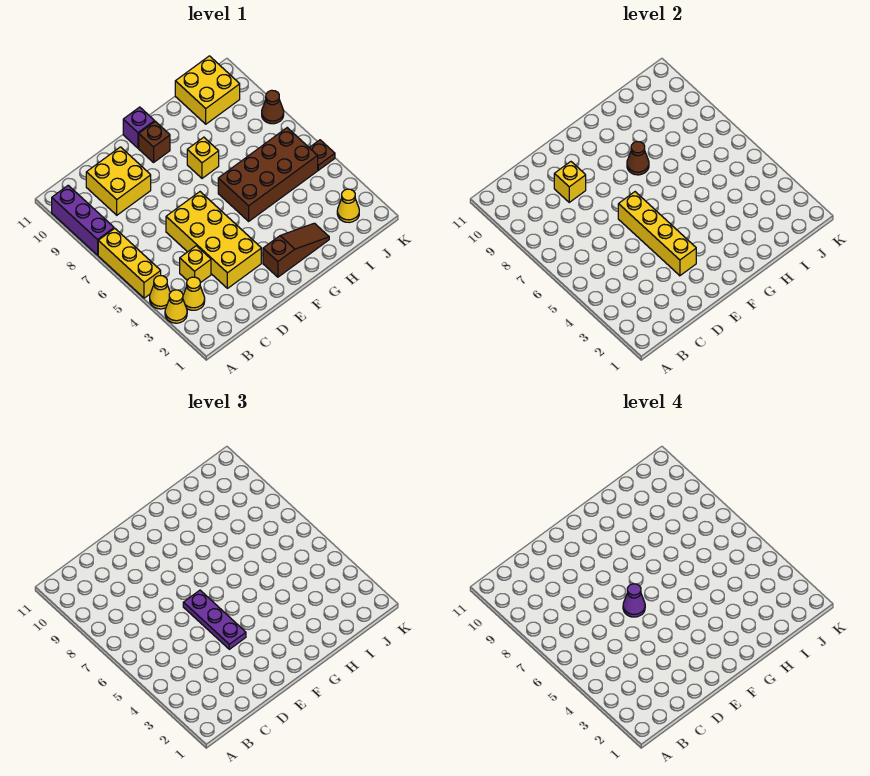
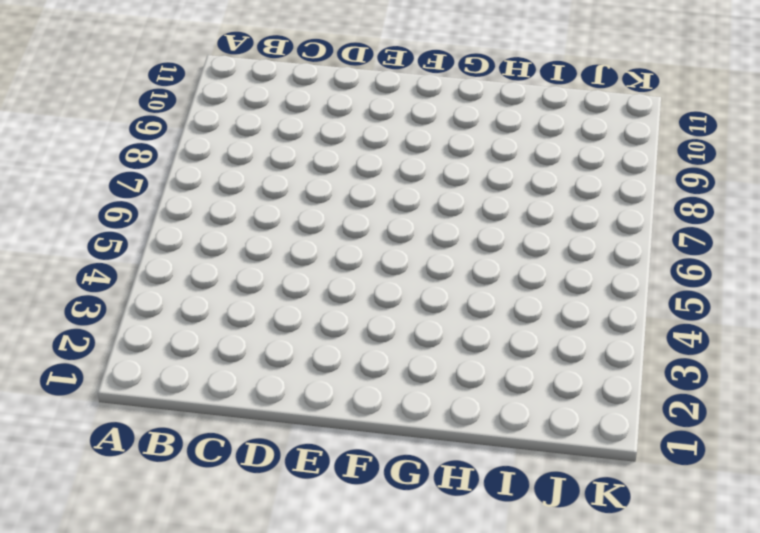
none -> yellow 1x1 cone [165,290,187,323]
none -> yellow 1x1 cone [150,276,170,309]
none -> yellow 1x3 brick [98,228,161,298]

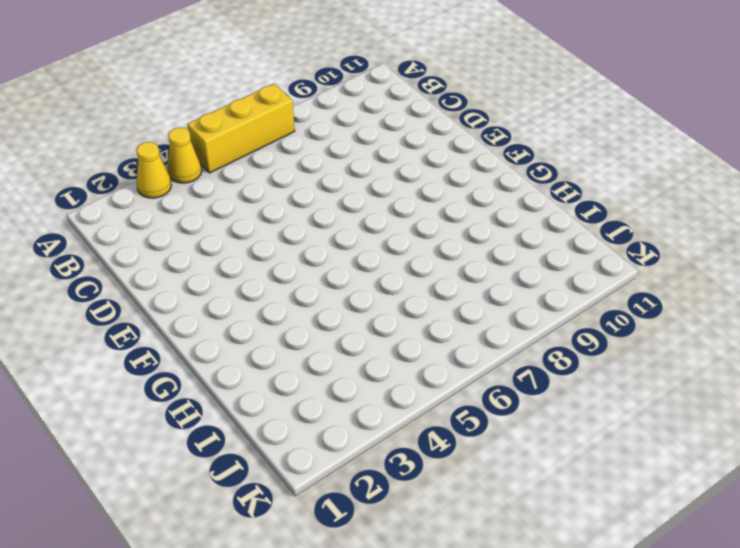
none -> purple 1x3 brick [52,185,114,255]
none -> yellow 1x1 cone [183,277,205,310]
none -> yellow 1x1 brick [180,246,211,283]

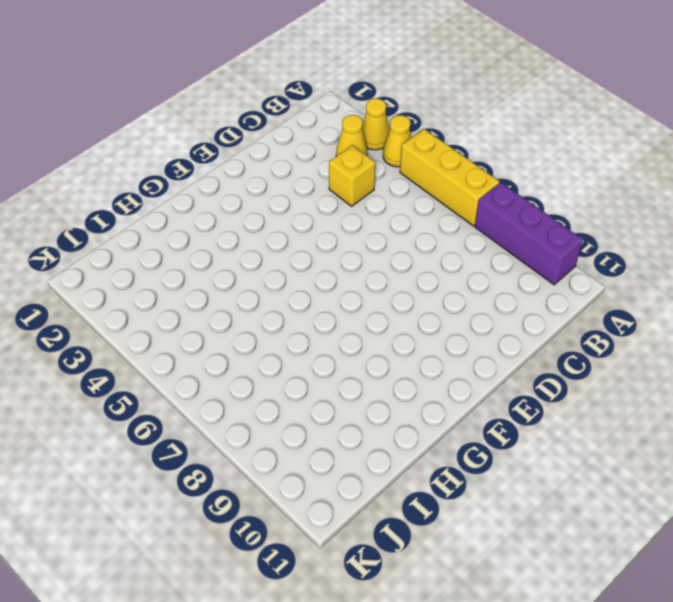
none -> yellow 2x2 brick [86,147,151,215]
none -> yellow 2x4 brick [166,192,261,288]
none -> brown 1x3 slope [263,223,329,277]

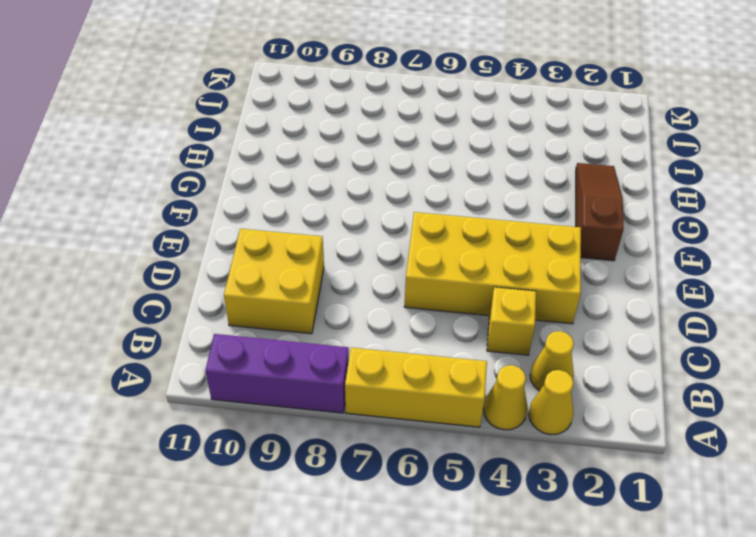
none -> brown 1x1 brick [139,121,170,162]
none -> purple 1x1 brick [123,107,155,148]
none -> brown 2x4 brick [218,128,318,221]

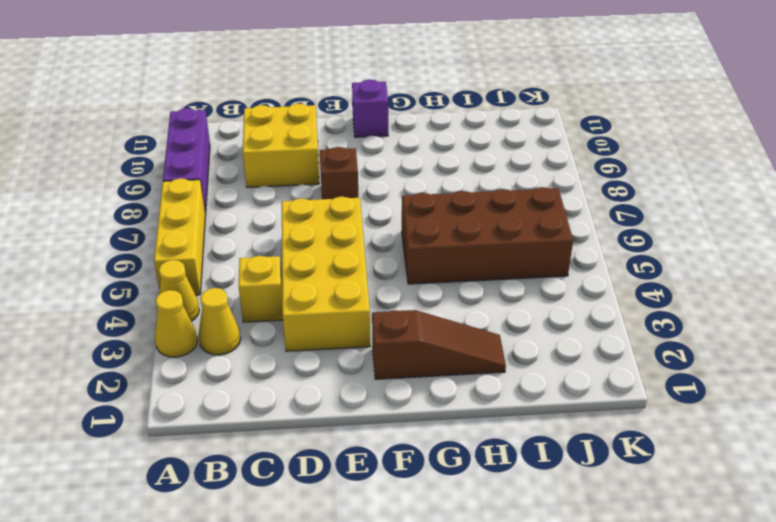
brown 1x1 brick [320,147,358,199] -> brown 1x1 brick moved to [139,121,170,162]
none -> yellow 1x1 brick [187,137,219,178]
none -> yellow 2x2 brick [175,56,240,124]
none -> yellow 1x1 cone [337,189,359,223]

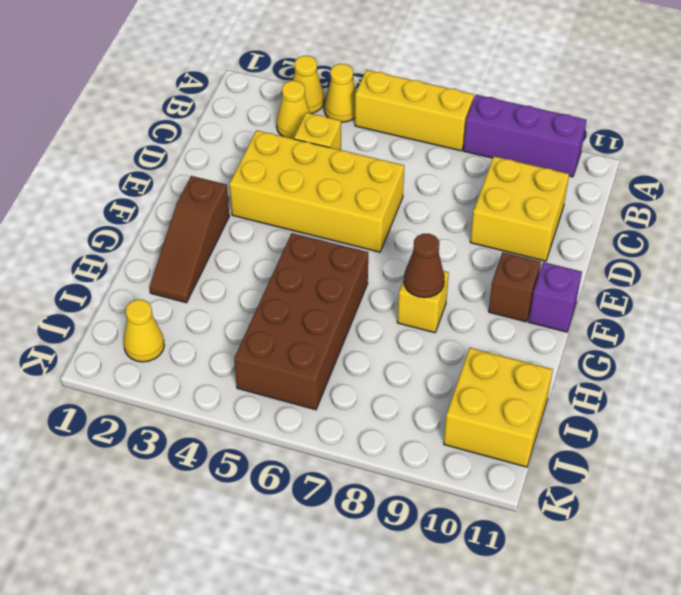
none -> brown 1x1 plate [309,140,335,170]
none -> brown 1x1 cone [262,90,284,124]
none -> yellow 1x1 brick [554,162,586,202]

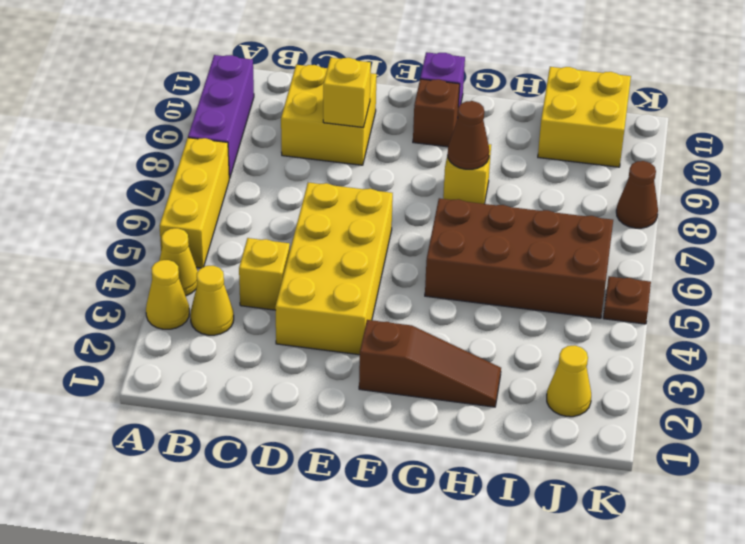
none -> yellow 1x4 brick [618,192,696,276]
none -> purple 1x3 plate [183,590,246,649]
none -> purple 1x1 cone [623,584,645,617]

